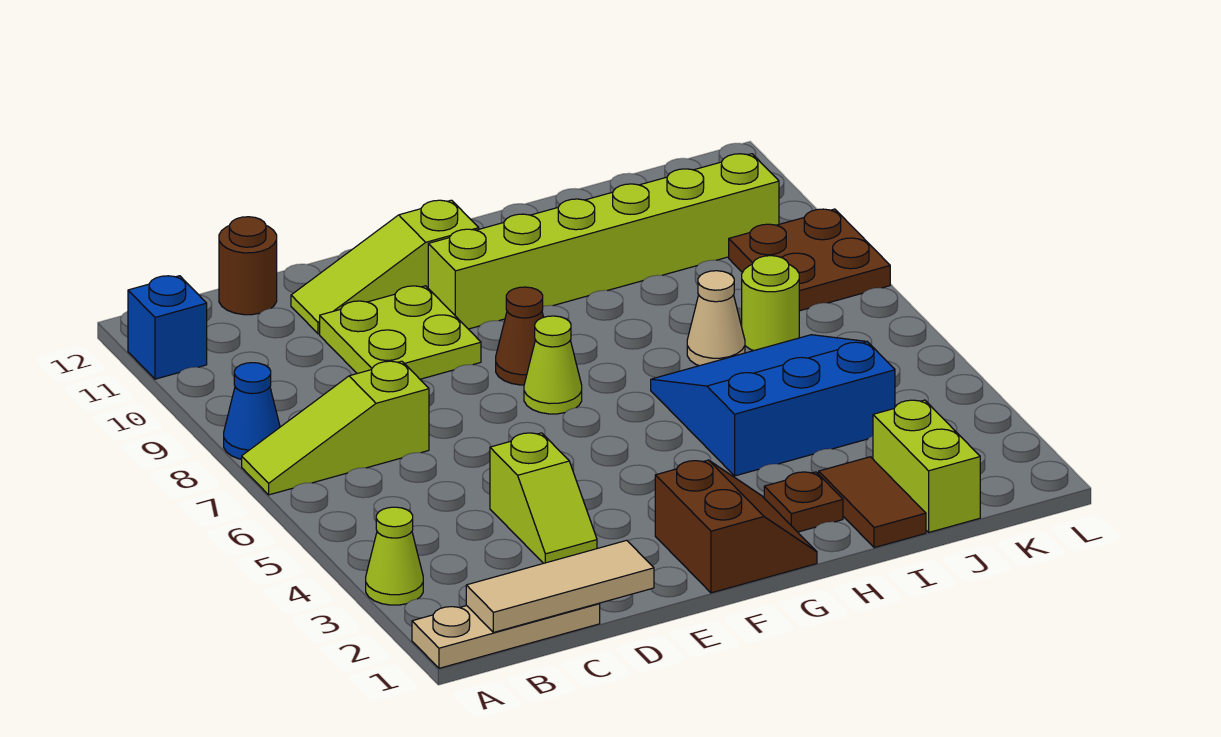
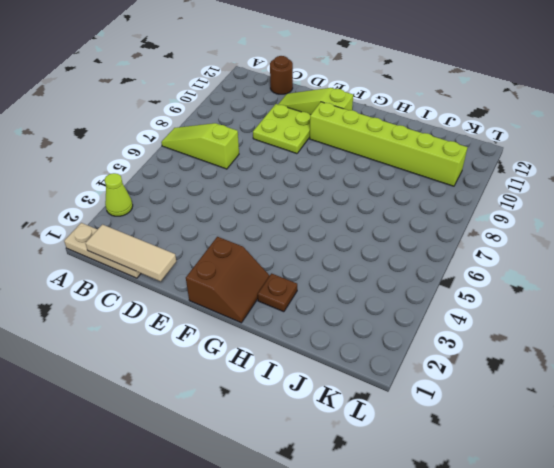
none -> blue 1x1 cone [224,363,280,459]
none -> blue 1x1 brick [128,276,207,379]
none -> lime 1x2 slope [490,433,597,563]

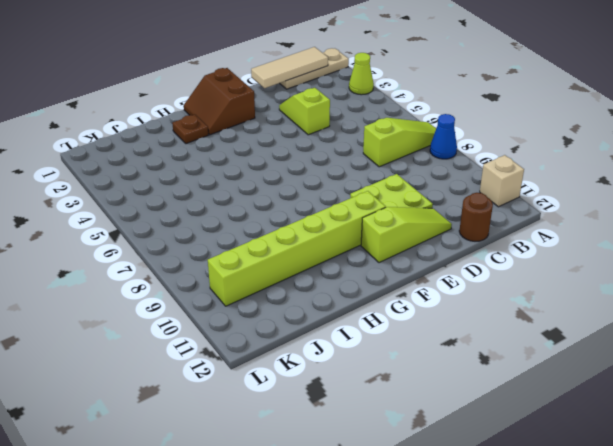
tan 1x1 brick [480,155,524,207] -> blue 1x1 brick [128,276,207,379]
none -> lime 1x1 cone [524,316,582,414]
none -> brown 1x1 cone [496,287,544,385]
none -> blue 3x3 slope [651,335,895,476]

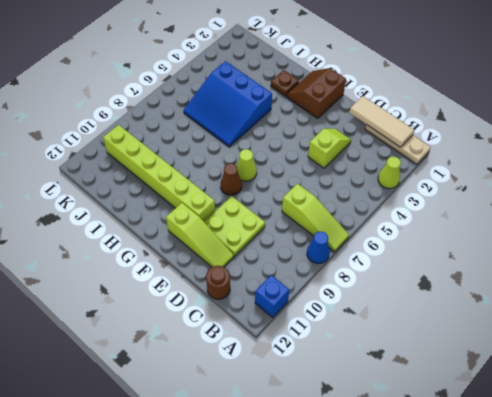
none -> brown 1x2 tile [819,457,926,548]
none -> tan 1x1 cone [687,271,745,366]
none -> lime 1x2 brick [873,400,980,532]

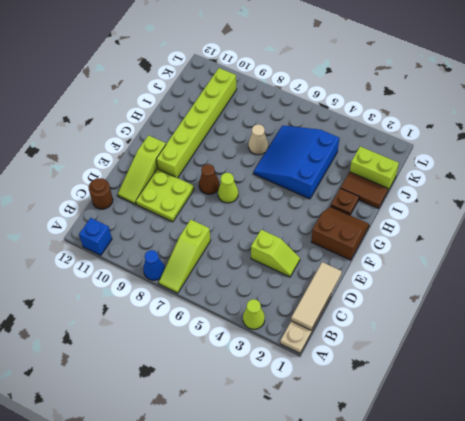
none -> lime 1x1 round brick [742,256,799,351]
none -> brown 2x2 plate [729,209,890,311]

